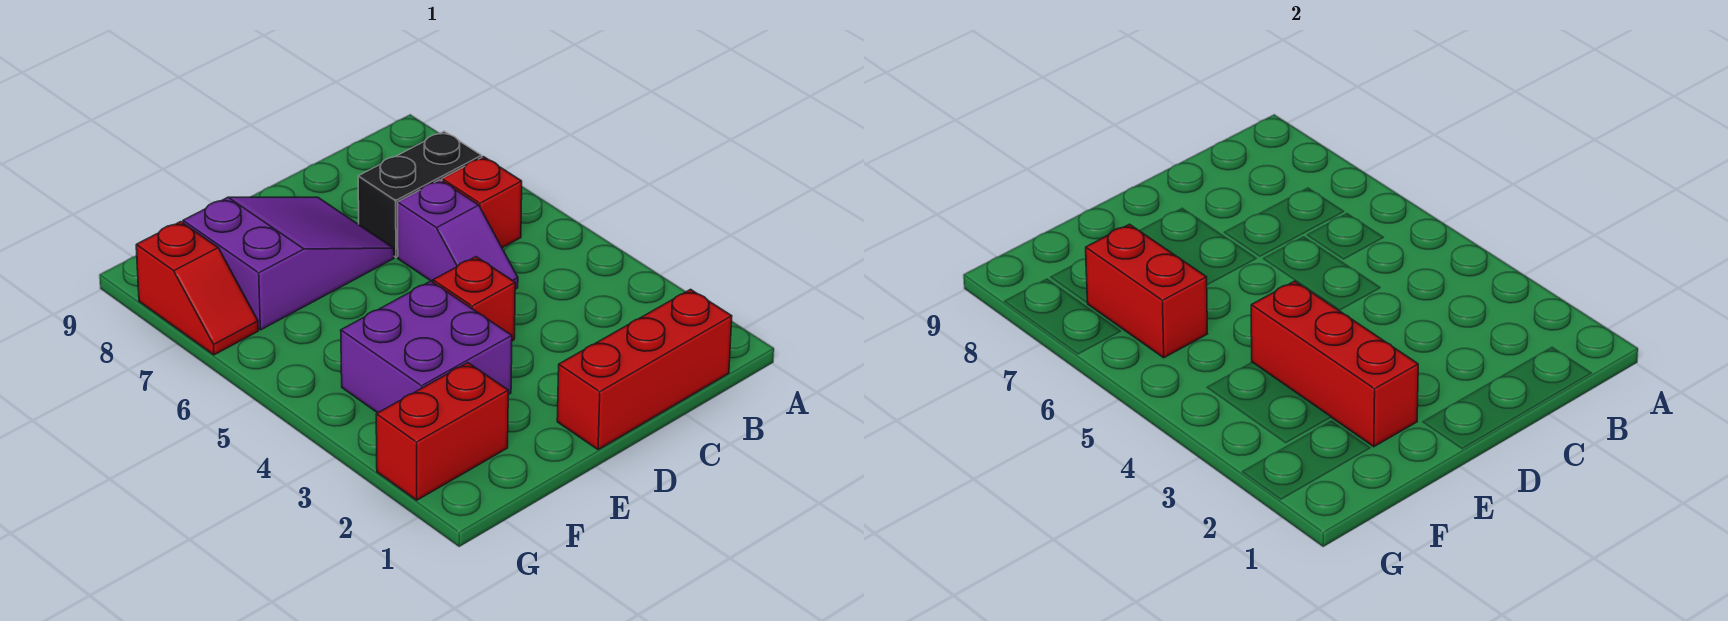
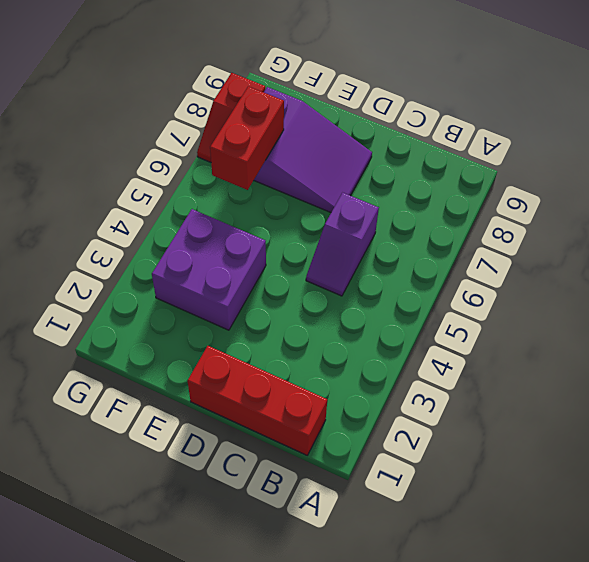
none -> red 1x1 brick [442,157,522,248]
none -> black 1x2 brick [358,131,482,257]

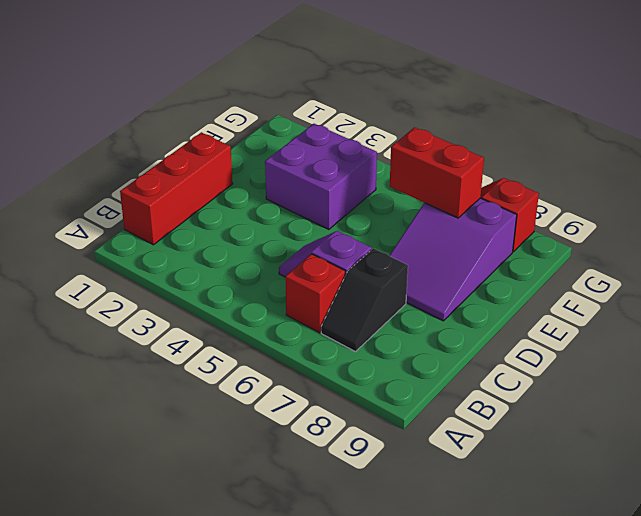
black 1x2 slope [321,248,408,352] -> black 1x2 brick [358,131,482,257]
none -> red 1x1 brick [433,257,515,341]
none -> red 1x2 brick [376,363,508,500]

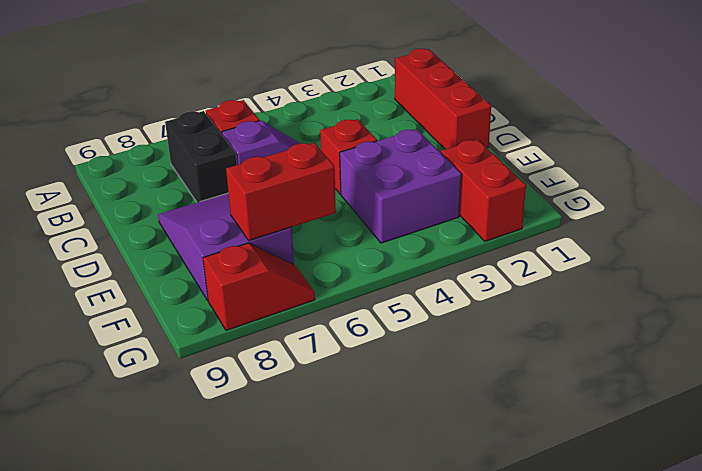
none -> red 1x3 brick [1251,281,1418,447]

